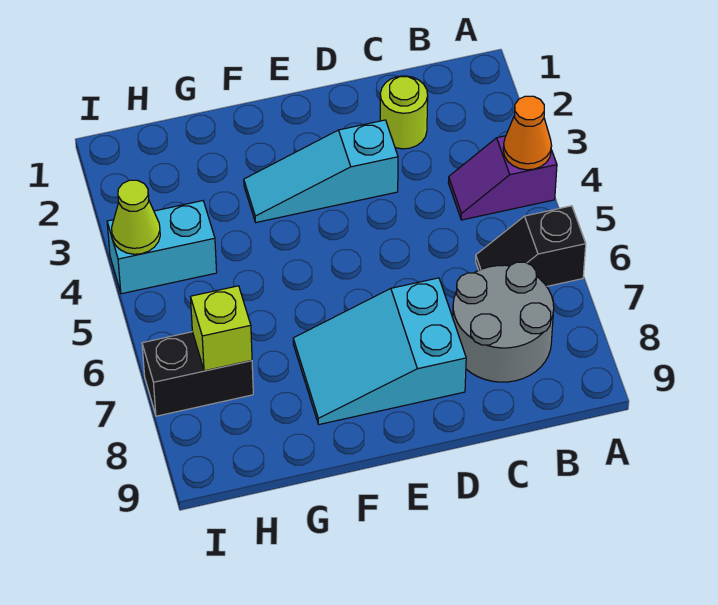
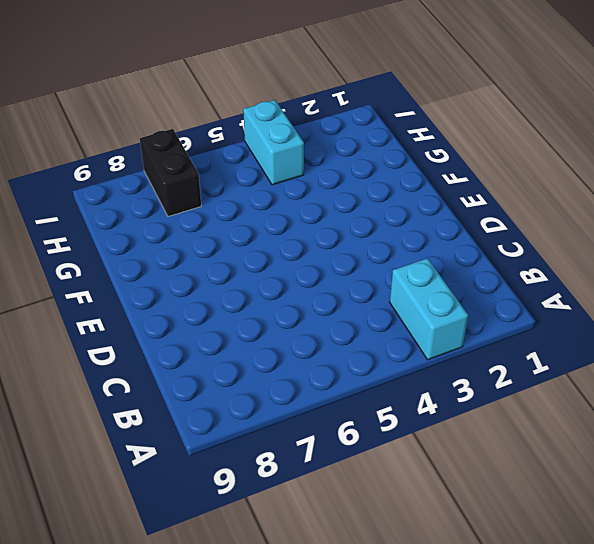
cyan 1x2 brick [390,258,468,360] -> none
none -> purple 1x2 slope [448,136,557,220]
none -> black 1x2 slope [476,206,586,286]

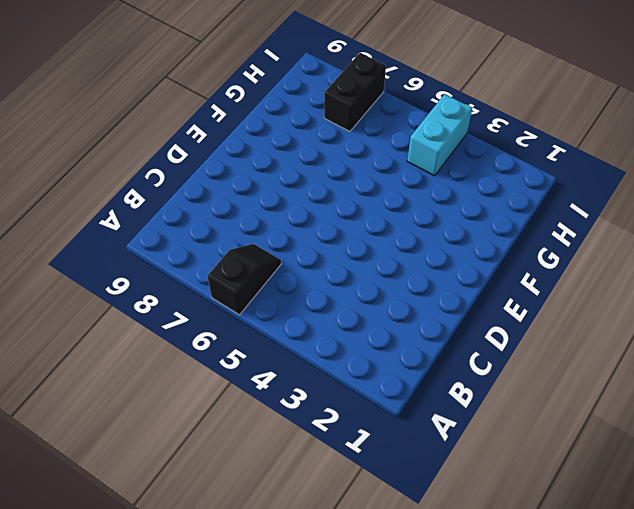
none -> purple 1x2 slope [448,136,557,220]
none -> grey 2x2 round brick [453,262,554,382]

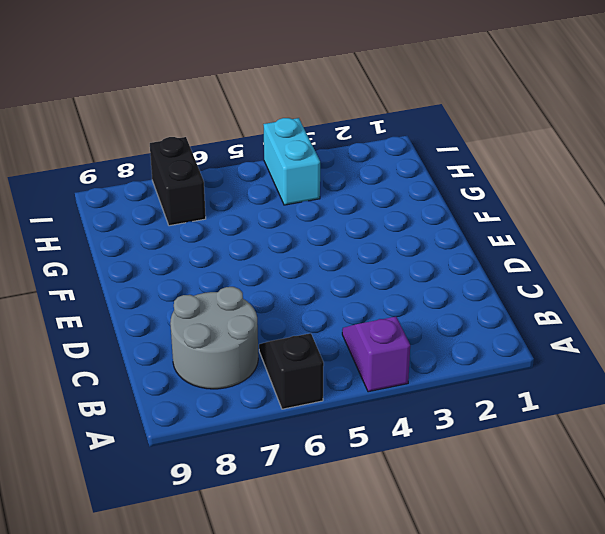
none -> lime 1x1 round brick [380,76,428,149]
none -> cyan 1x3 slope [244,120,398,222]

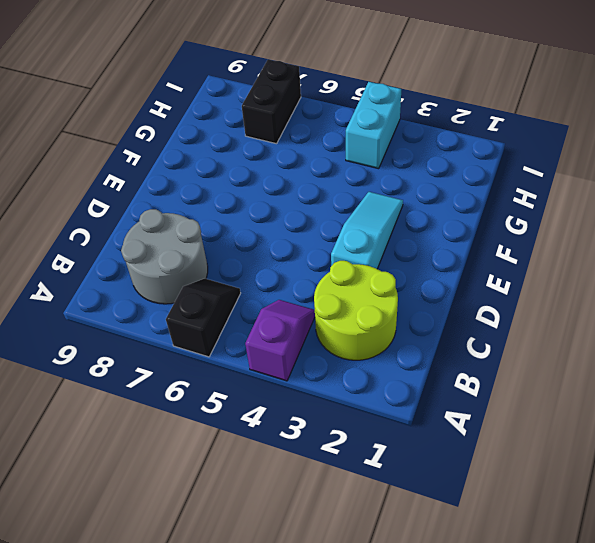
lime 2x2 round brick [314,261,398,360] -> lime 1x1 round brick [380,76,428,149]
none -> cyan 2x3 slope [293,278,466,424]
none -> orange 1x1 cone [503,96,552,170]

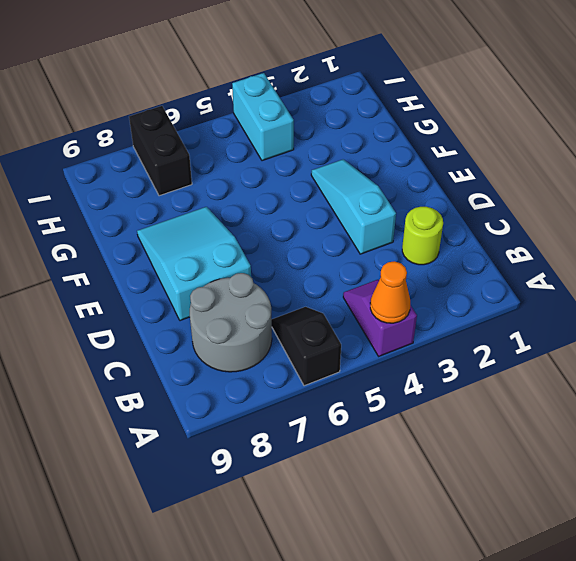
none -> lime 1x1 brick [191,286,252,371]
none -> lime 1x1 cone [112,180,160,254]

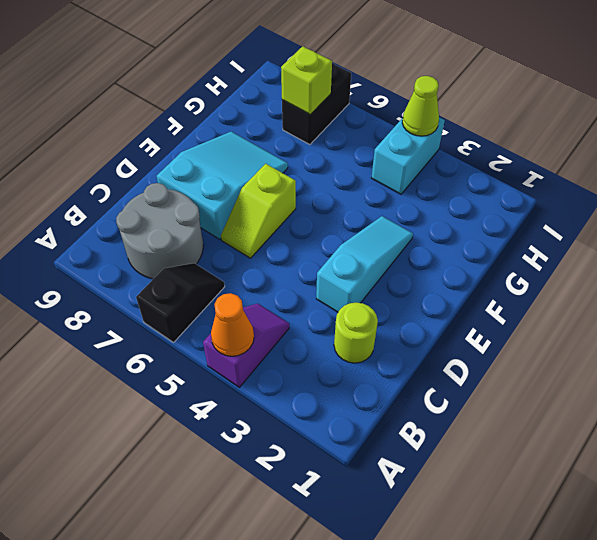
lime 1x2 slope [221,164,296,258] -> none

